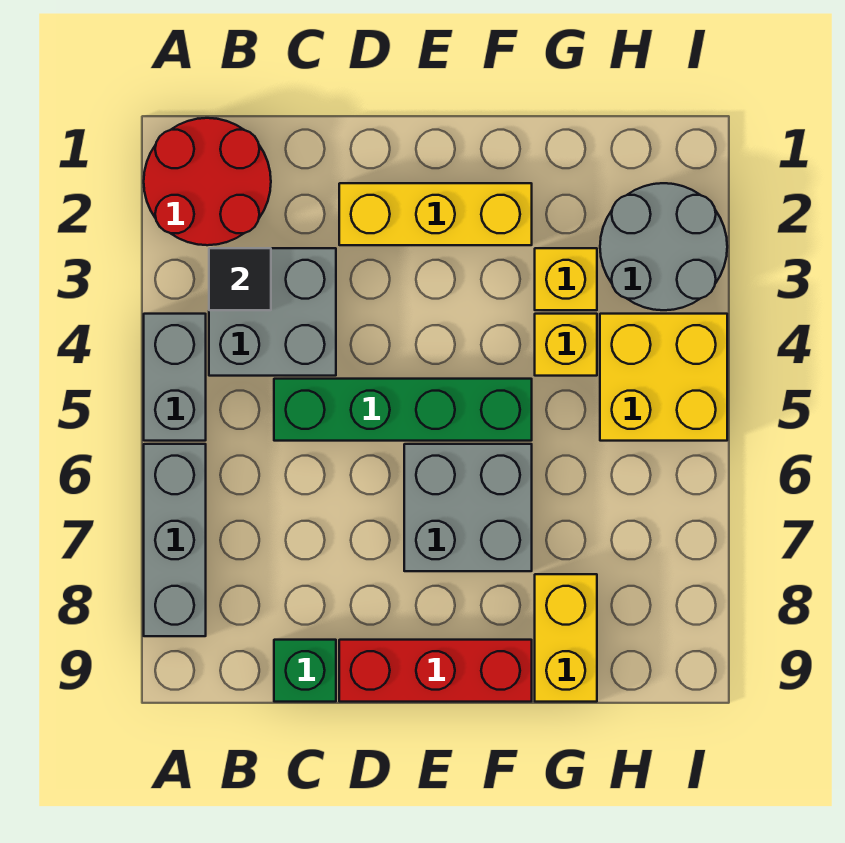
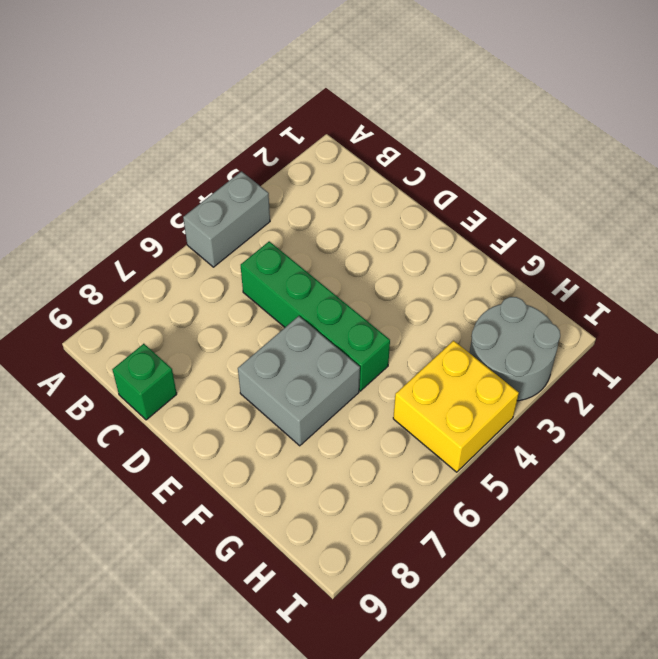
none -> red 2x2 round brick [144,118,271,245]
none -> grey 1x3 brick [144,444,206,636]
none -> grey 2x2 brick [209,248,336,376]

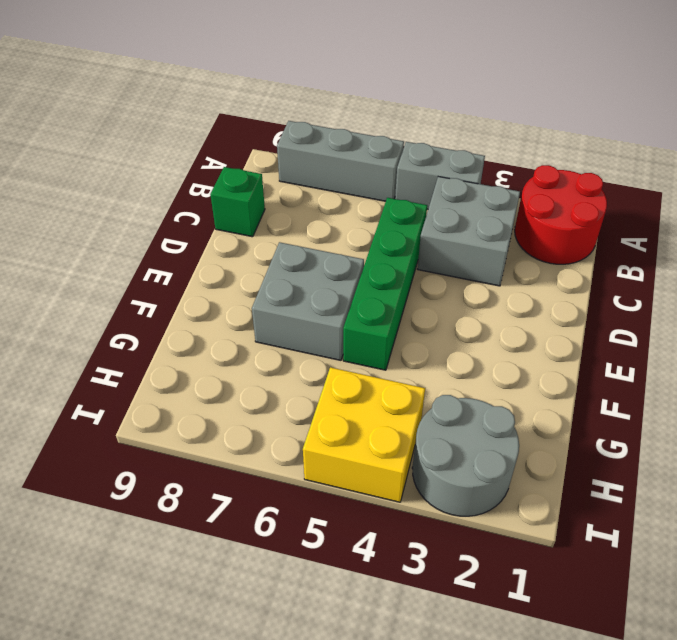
none -> yellow 1x3 brick [339,183,532,245]
none -> red 1x3 brick [339,640,532,702]
none -> yellow 1x1 brick [535,248,597,310]

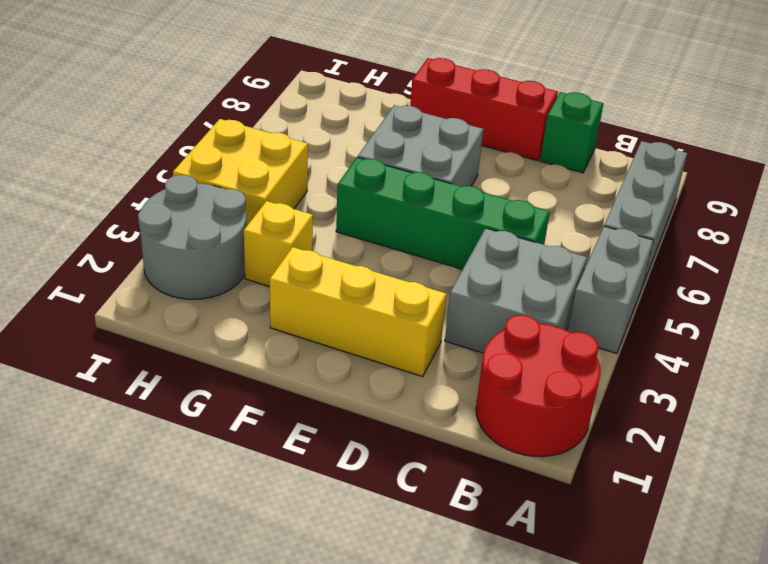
none -> yellow 1x1 brick [535,314,597,376]
none -> yellow 1x2 brick [535,574,597,702]
none -> black 1x1 tile [209,248,271,310]

